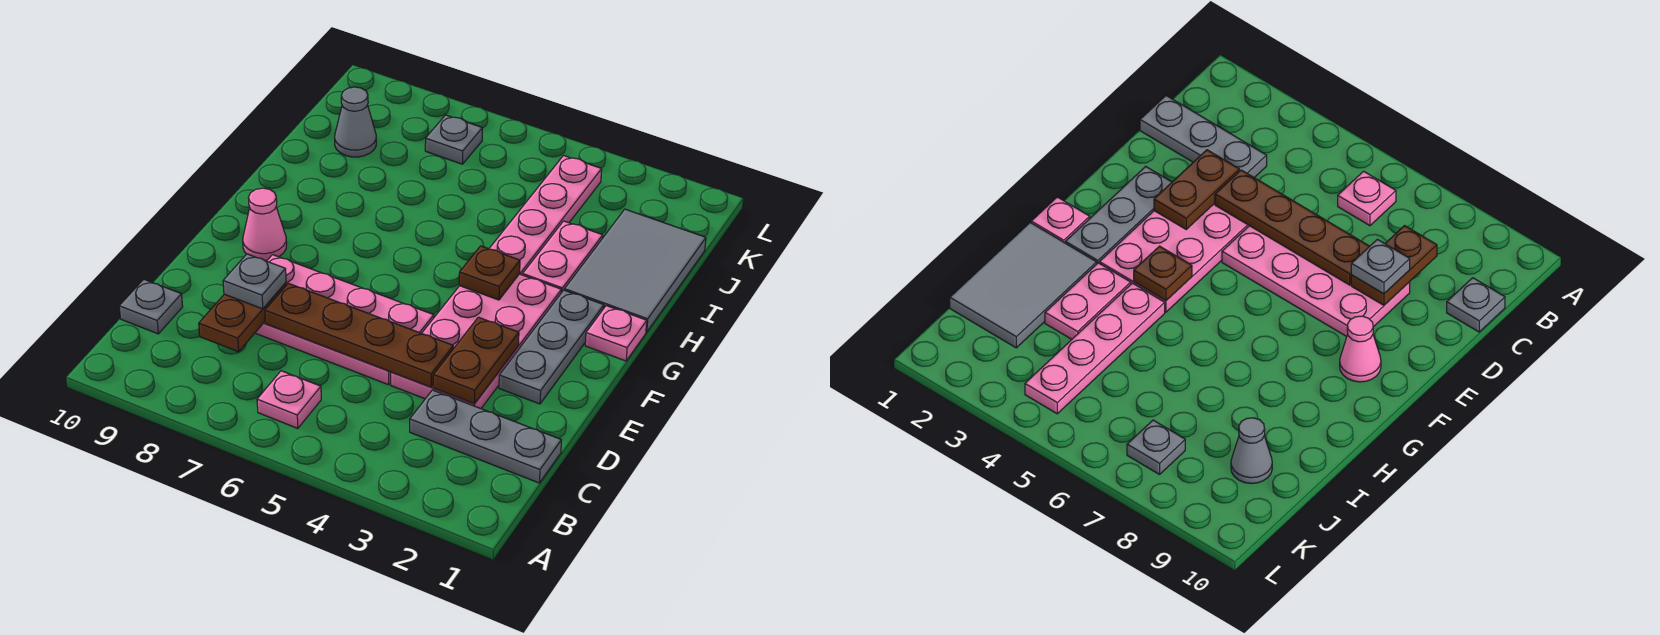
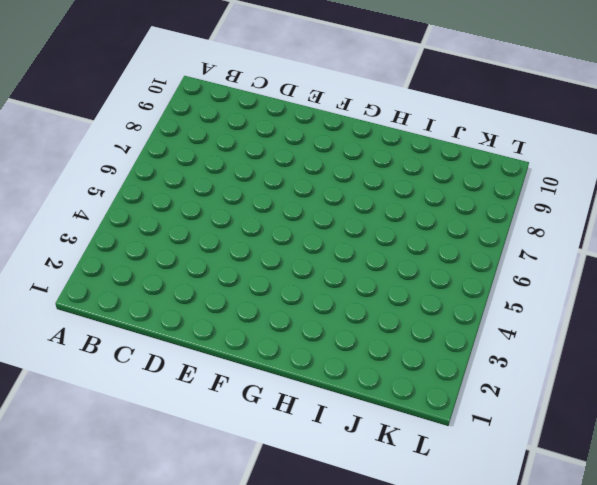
none -> pink 1x1 plate [257,371,321,428]
none -> grey 1x3 plate [410,390,561,483]
none -> grey 1x1 plate [119,279,183,334]

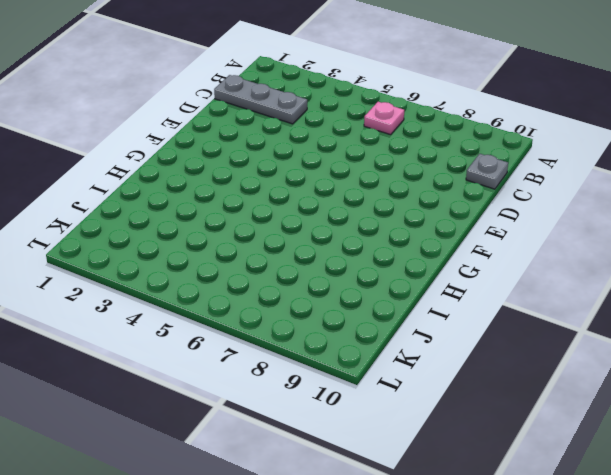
none -> pink 2x4 plate [391,274,561,409]
none -> pink 2x4 plate [255,255,434,385]
none -> grey 1x3 plate [499,290,604,404]

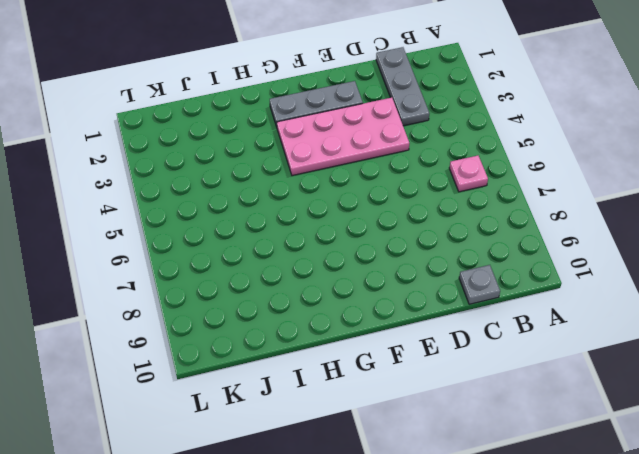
none -> pink 2x4 plate [255,255,434,385]
none -> pink 1x1 cone [243,188,287,261]
none -> pink 1x1 plate [585,306,647,361]

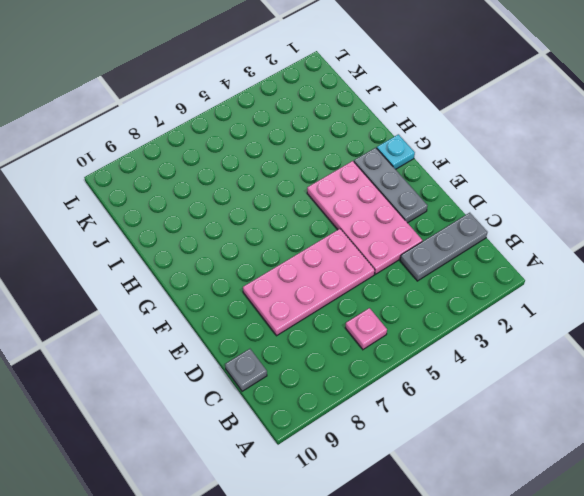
cyan 1x1 plate [377,134,415,169] -> pink 1x1 plate [585,306,647,361]
none -> pink 1x1 cone [243,188,287,261]
none -> grey 2x3 tile [565,209,706,332]
none -> pink 1x2 plate [523,221,603,293]

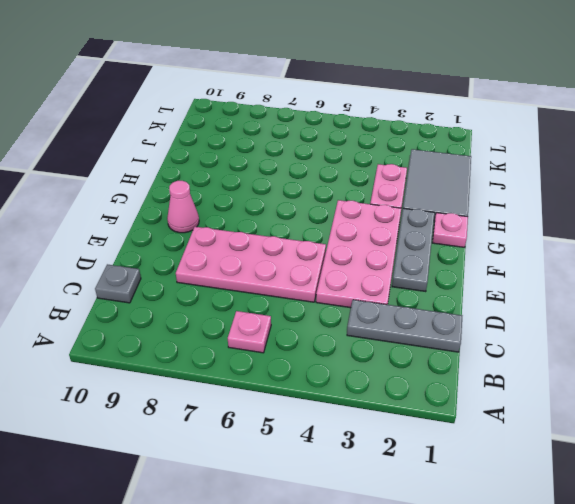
none -> pink 1x4 plate [489,156,602,275]
none -> grey 1x1 cone [335,87,376,157]
none -> grey 1x1 plate [425,115,482,164]

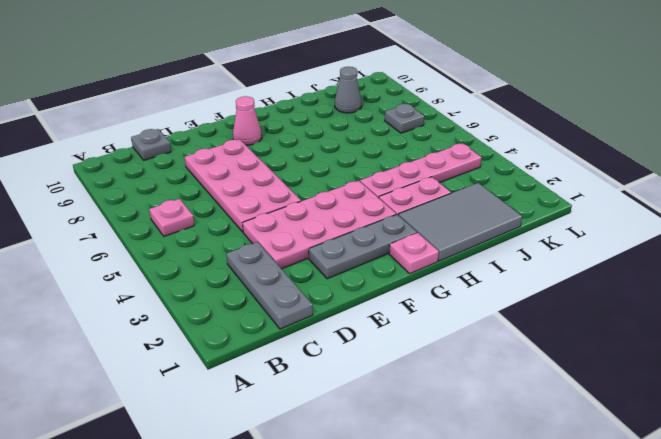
none -> brown 1x2 plate [199,283,286,352]
none -> brown 1x2 plate [433,317,519,404]
none -> brown 1x4 plate [265,283,453,387]

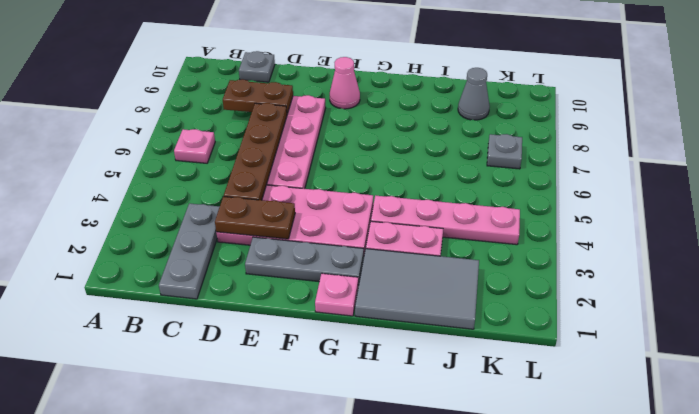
none -> brown 1x1 plate [459,246,520,300]
none -> grey 1x1 plate [223,254,286,309]

